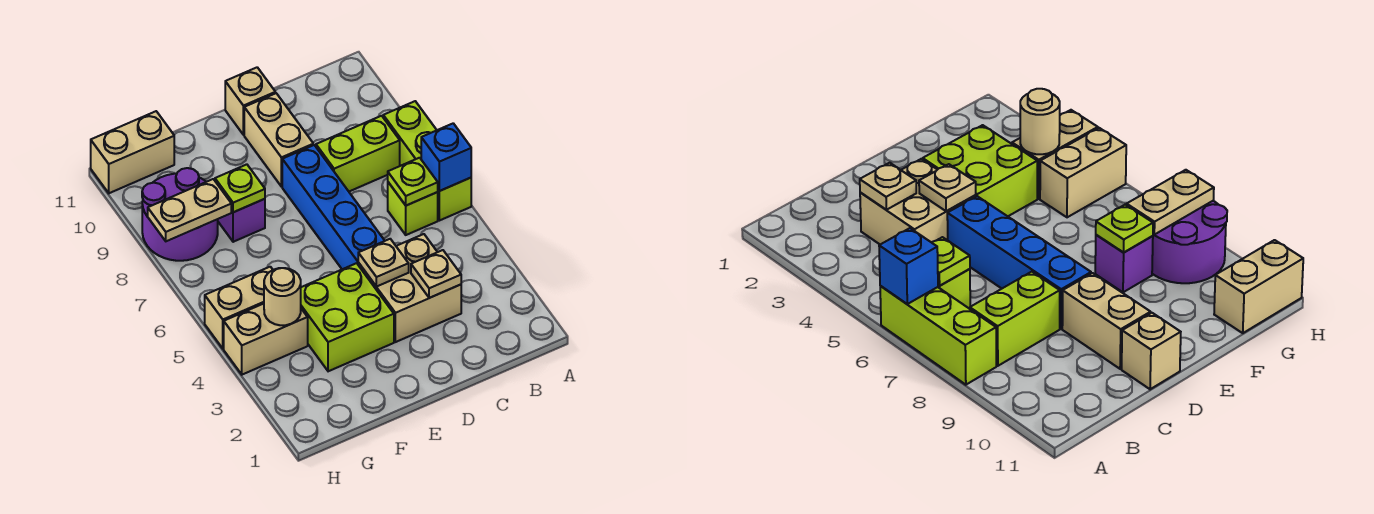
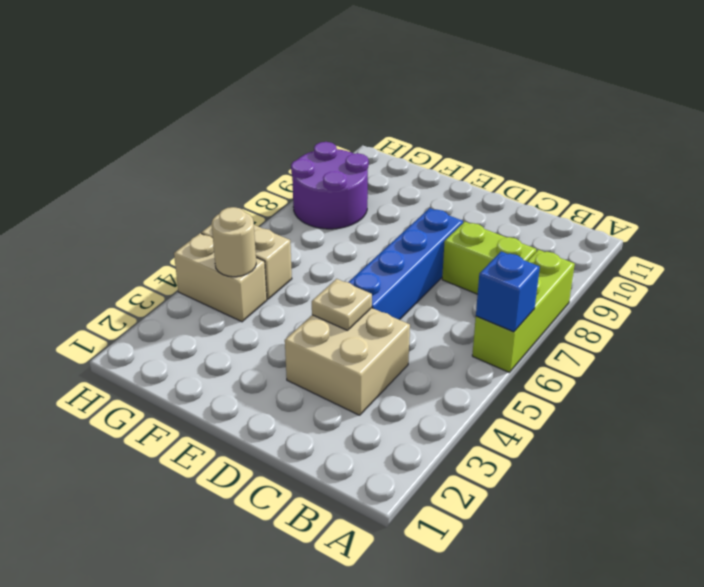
none -> lime 1x1 brick [388,182,438,235]
none -> tan 1x2 brick [244,93,313,187]
none -> tan 1x1 brick [225,67,275,135]

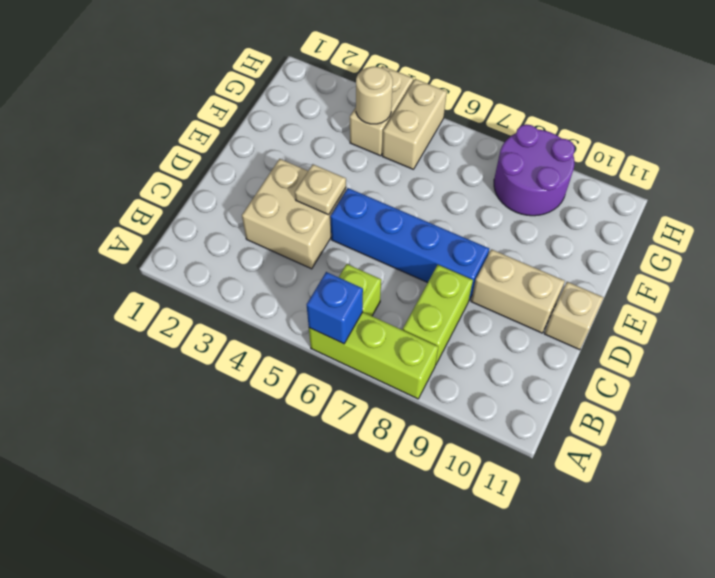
none -> lime 2x2 brick [301,263,394,371]
none -> purple 1x1 brick [218,199,265,242]
none -> tan 1x2 brick [91,111,174,193]

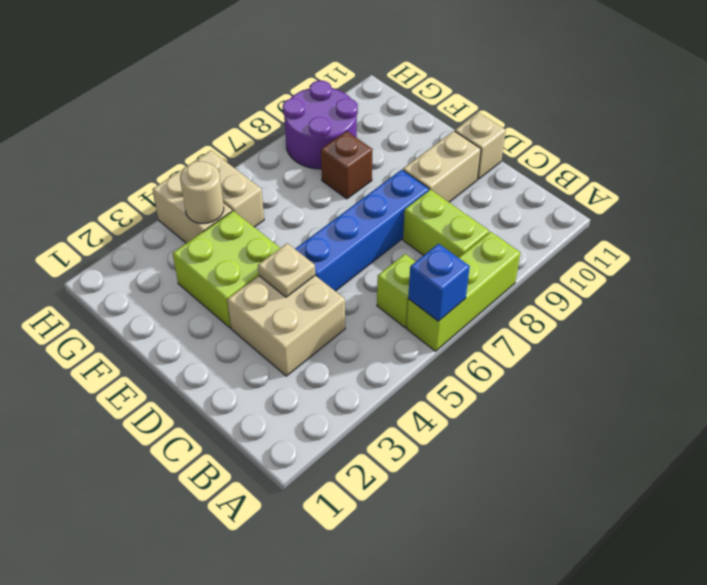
brown 1x1 brick [321,131,373,199] -> purple 1x1 brick [218,199,265,242]
none -> tan 1x2 brick [91,111,174,193]
none -> lime 1x1 plate [388,158,438,206]
none -> tan 1x1 plate [411,250,461,298]

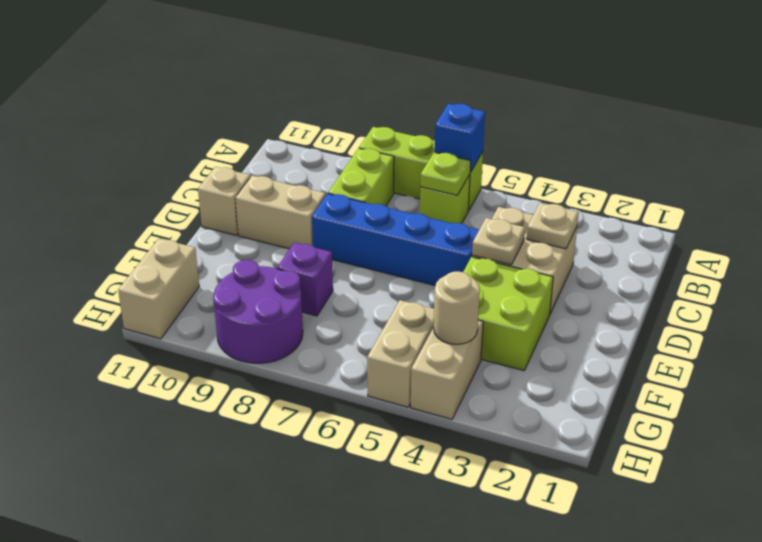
none -> lime 1x1 plate [215,164,265,212]
none -> tan 1x2 plate [148,179,231,241]

